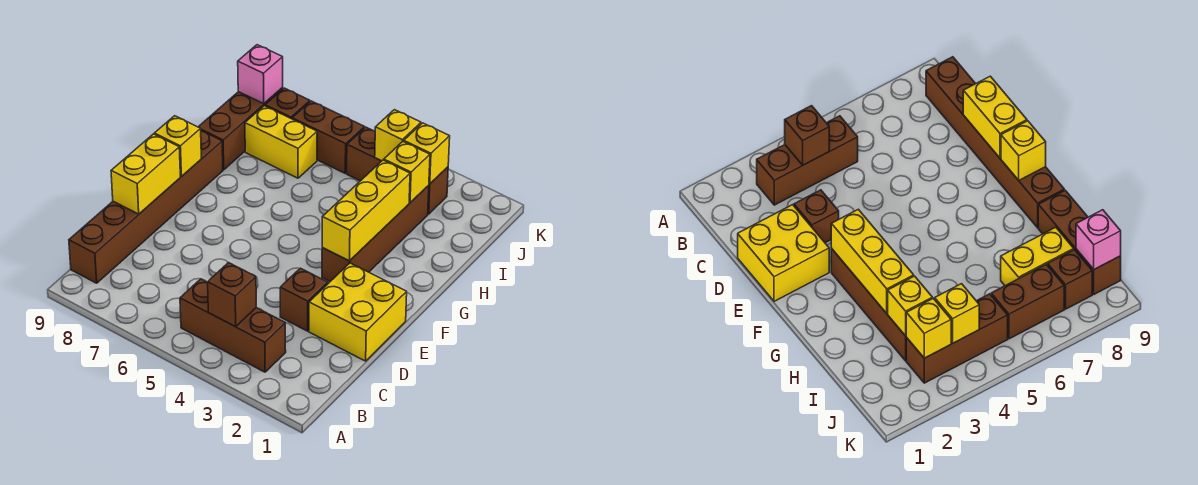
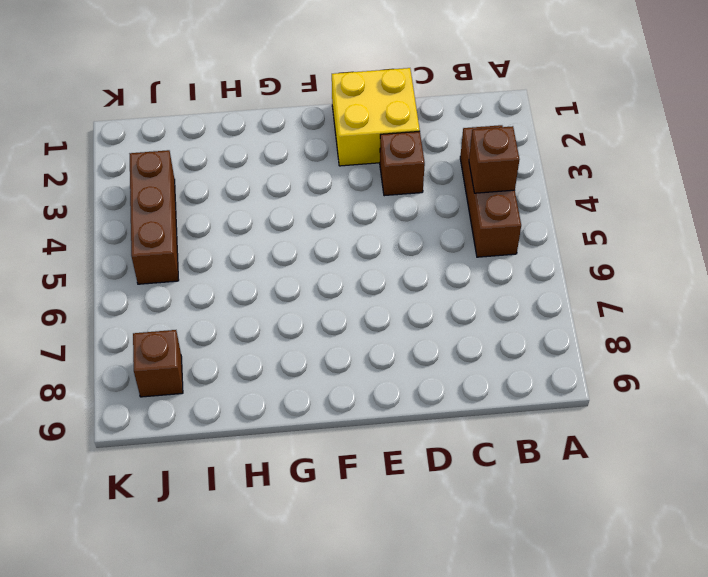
none -> brown 1x6 brick [69,131,223,283]
none -> brown 1x4 brick [322,185,429,281]
none -> brown 1x3 brick [199,88,283,170]

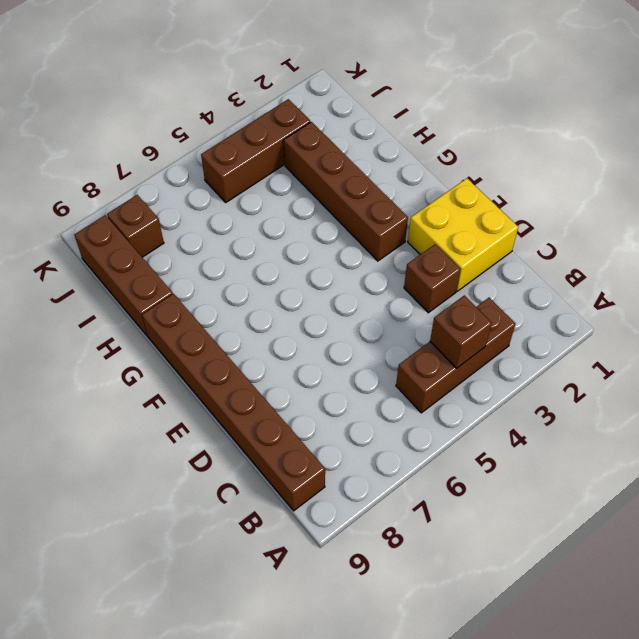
none -> yellow 1x2 brick [245,106,317,178]
none -> brown 1x2 brick [292,101,364,173]
none -> yellow 1x2 brick [111,134,180,214]

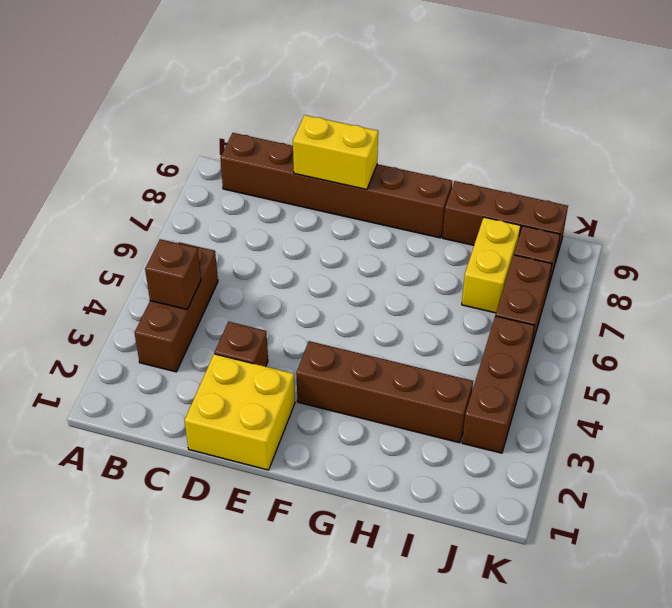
none -> yellow 1x3 brick [322,160,410,261]
none -> yellow 1x1 brick [154,116,201,176]
none -> yellow 1x1 brick [384,141,430,203]

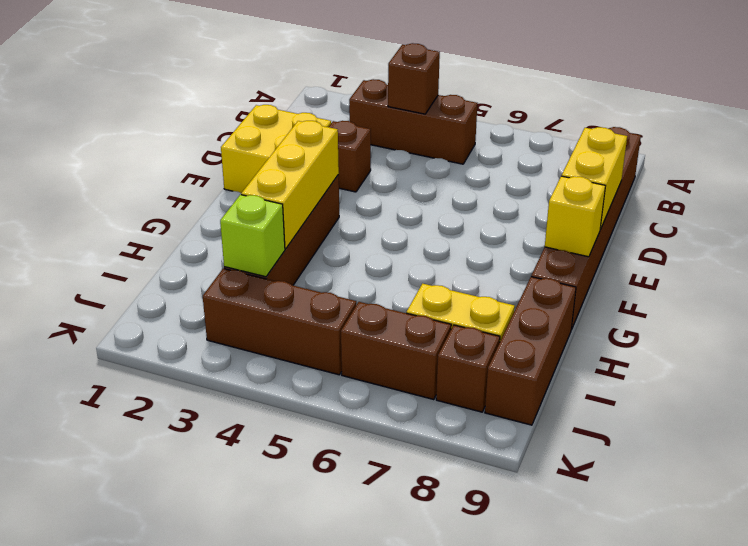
lime 1x1 brick [220,195,285,277] -> yellow 1x1 brick [384,141,430,203]
none -> yellow 1x1 brick [404,123,450,184]
none -> yellow 1x1 brick [375,110,421,161]
none -> pink 1x1 brick [238,45,283,104]

